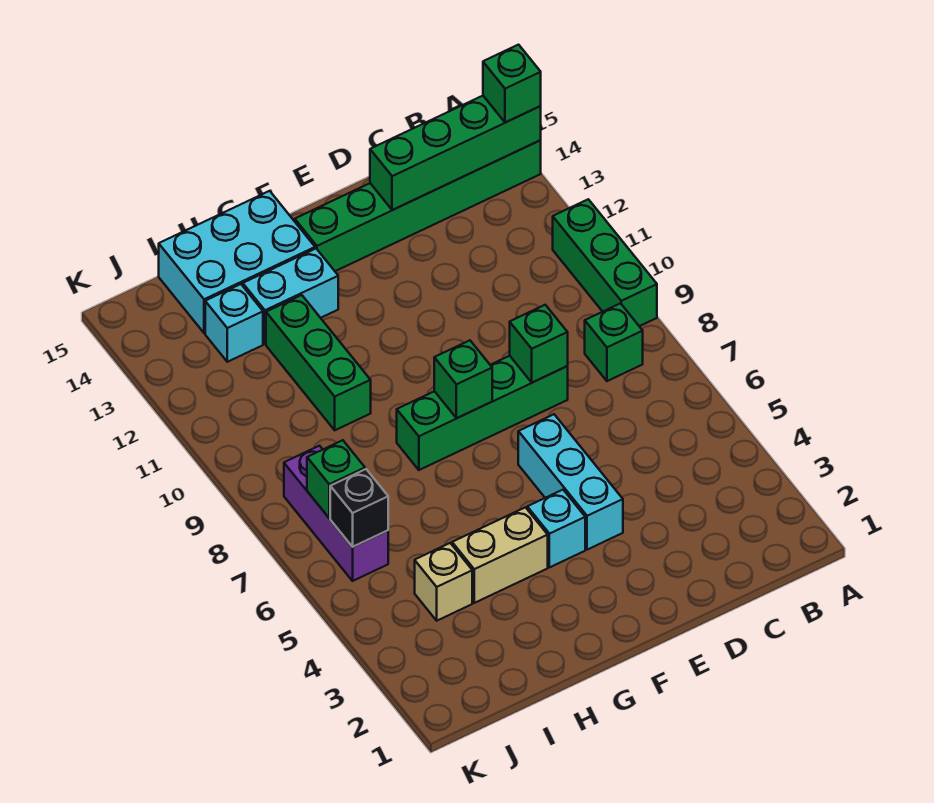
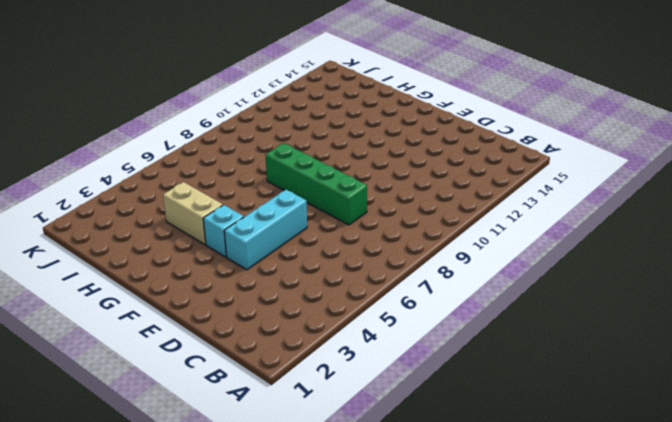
none -> green 1x3 brick [553,199,657,326]
none -> green 1x6 brick [295,140,541,271]
none -> green 1x1 brick [585,303,643,381]

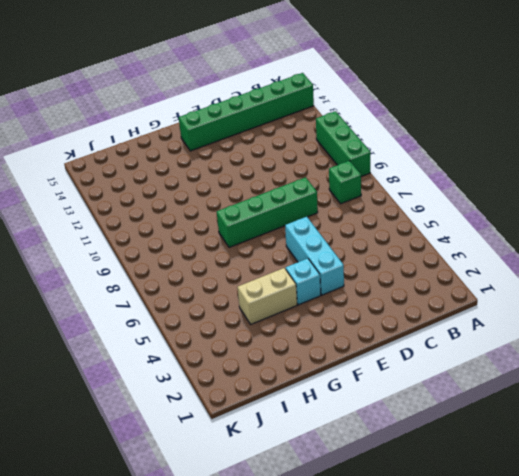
none -> cyan 1x2 brick [243,249,338,344]
none -> cyan 2x3 brick [159,191,315,333]
none -> green 1x3 brick [266,295,371,430]

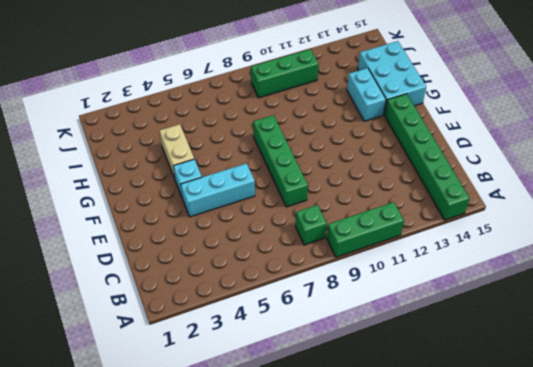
green 1x3 brick [251,49,319,98] -> green 1x3 brick moved to [266,295,371,430]
none -> tan 1x1 brick [415,543,472,621]
none -> cyan 1x1 brick [205,284,263,362]
none -> purple 1x3 brick [284,446,388,581]

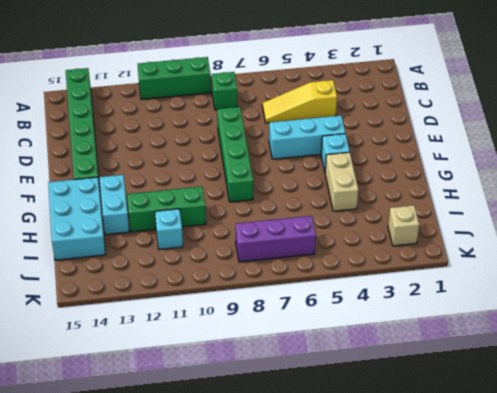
yellow 1x3 slope [262,80,337,123] -> none
cyan 1x1 brick [155,209,183,250] -> cyan 1x1 brick moved to [205,284,263,362]
tan 1x1 brick [388,205,419,246] -> tan 1x1 brick moved to [415,543,472,621]
none -> green 1x4 brick [370,96,541,210]
none -> green 1x1 brick [510,305,568,383]
none -> green 1x1 brick [434,340,492,418]

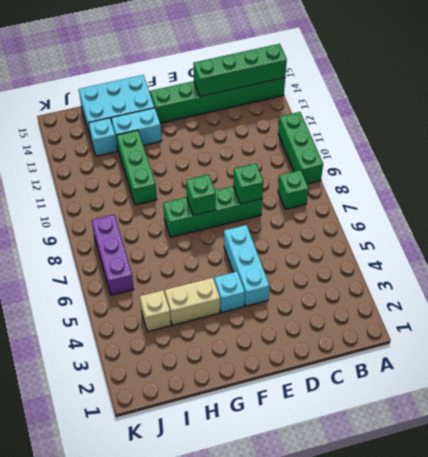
none -> black 1x1 brick [330,469,388,547]
none -> green 1x1 brick [307,440,365,518]
none -> green 1x1 brick [483,45,541,123]

